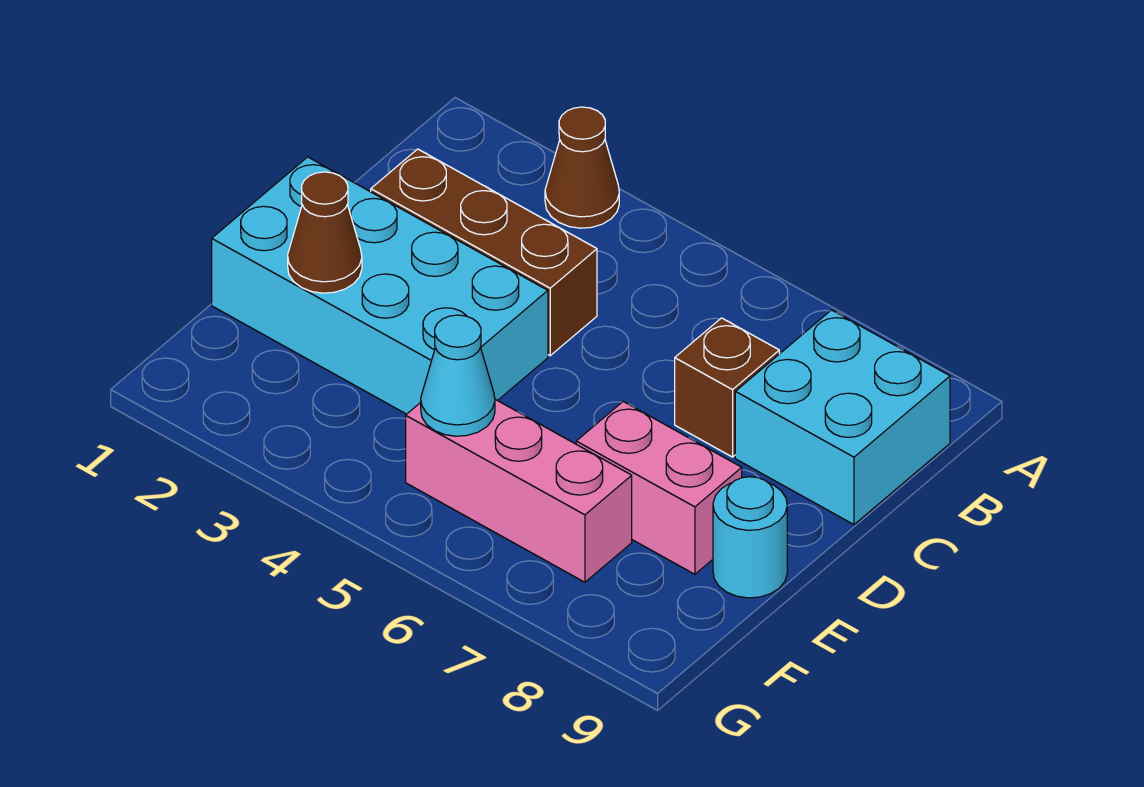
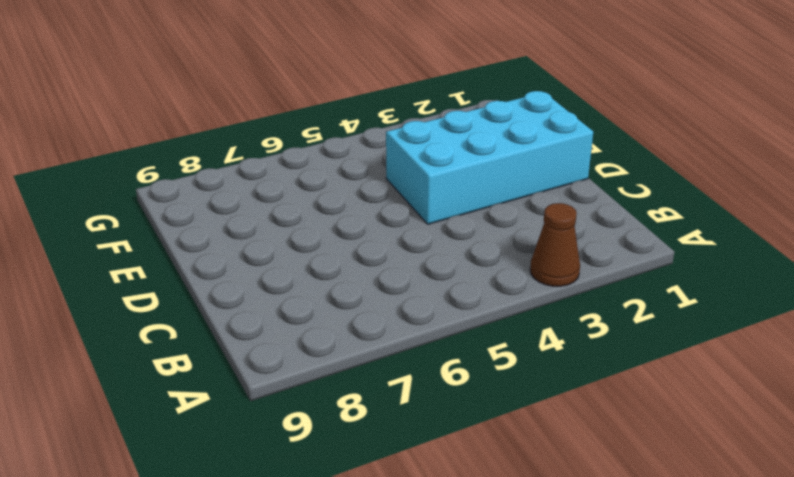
none -> cyan 2x2 brick [735,310,950,525]
none -> brown 1x3 brick [371,149,597,356]

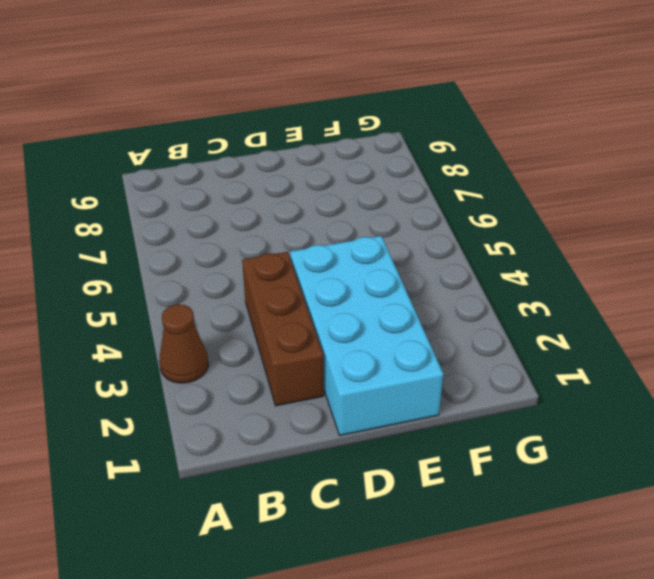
none -> cyan 2x2 brick [735,310,950,525]
none -> brown 1x1 brick [675,318,779,457]

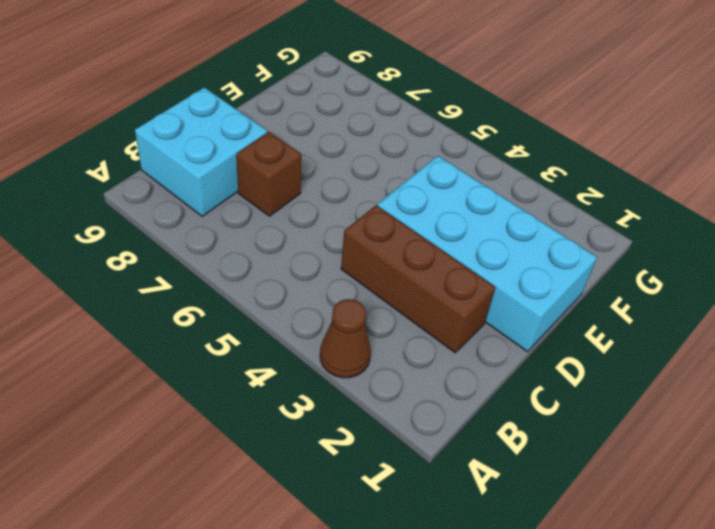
none -> pink 1x2 brick [576,402,742,574]
none -> cyan 1x1 round brick [713,477,787,598]

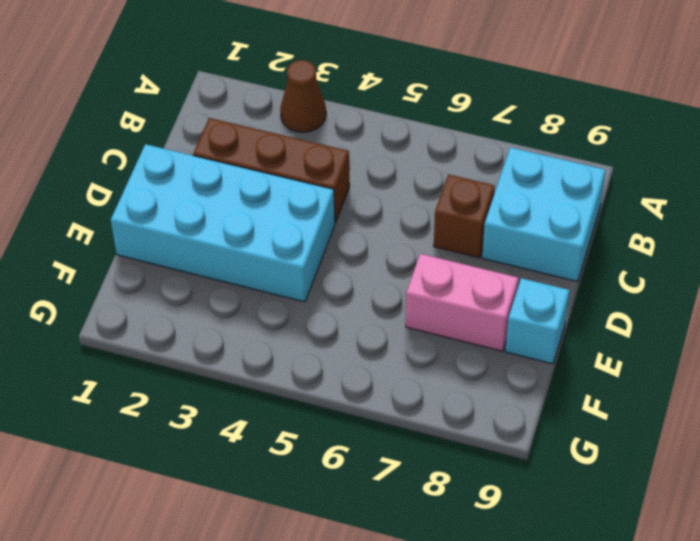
cyan 1x1 brick [505,278,570,364] -> cyan 1x1 round brick [713,477,787,598]
none -> pink 1x3 brick [406,399,632,582]
none -> brown 1x1 cone [288,172,362,293]

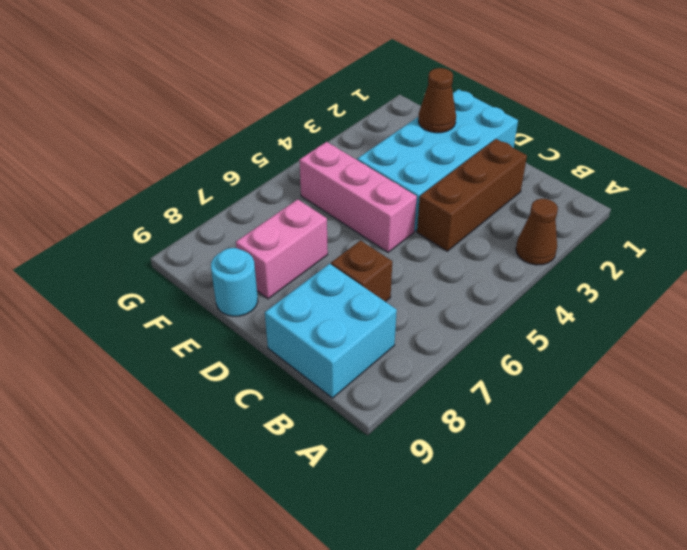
pink 1x3 brick [299,142,417,252] -> pink 1x3 brick turned to [406,399,632,582]
none -> cyan 1x1 cone [421,315,495,436]

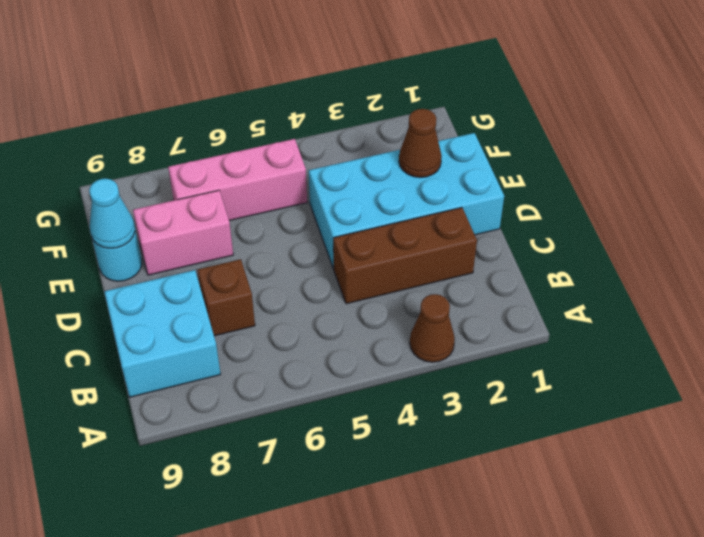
cyan 1x1 cone [89,179,135,248] -> cyan 1x1 cone moved to [421,315,495,436]

